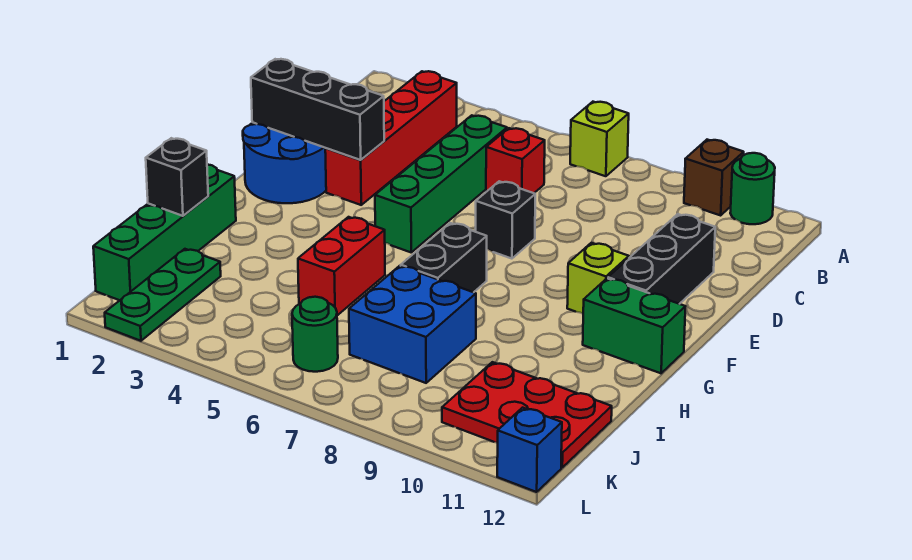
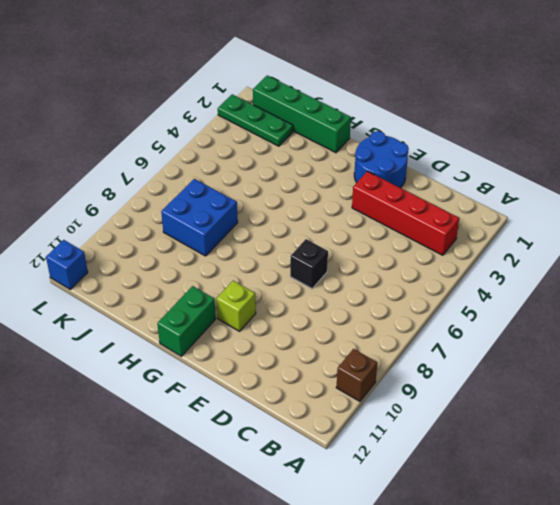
none -> lime 1x1 brick [570,102,629,176]
none -> green 1x1 round brick [730,153,775,224]
none -> green 1x4 brick [375,115,507,252]

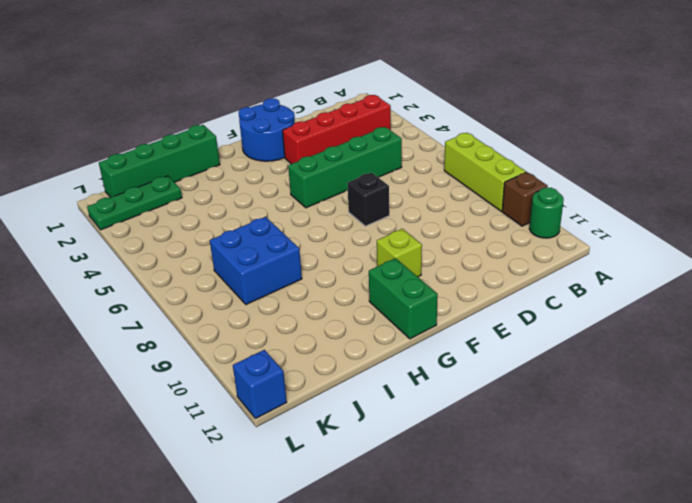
lime 1x3 brick [444,133,526,211] -> lime 1x1 brick [570,102,629,176]
none -> red 1x1 brick [486,128,545,193]
none -> black 1x3 brick [608,214,715,304]
none -> black 1x2 brick [401,223,487,292]

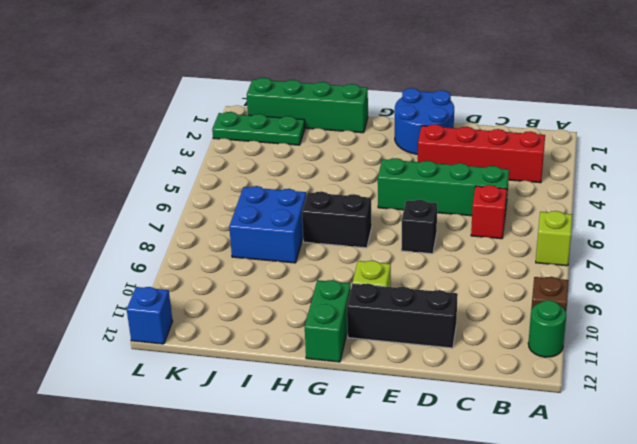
none -> red 1x2 brick [298,217,385,315]
none -> red 2x3 plate [442,362,612,467]
none -> green 1x1 round brick [292,297,338,372]

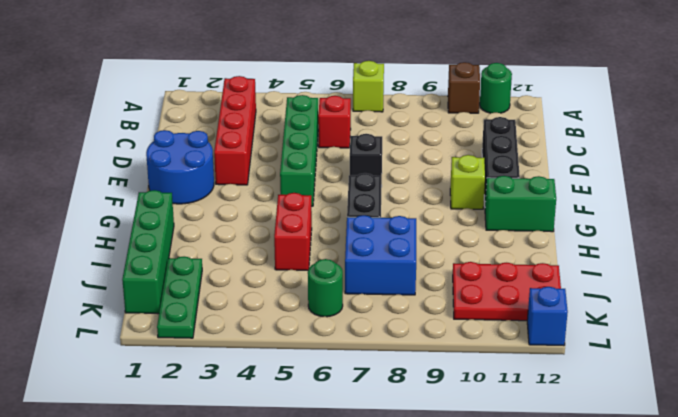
none -> black 1x3 brick [251,59,384,160]
none -> black 1x1 brick [146,138,208,216]

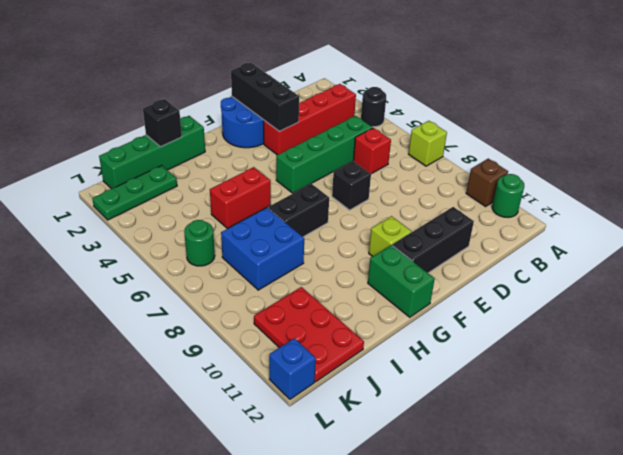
black 1x1 round brick [361,87,386,127] -> none

